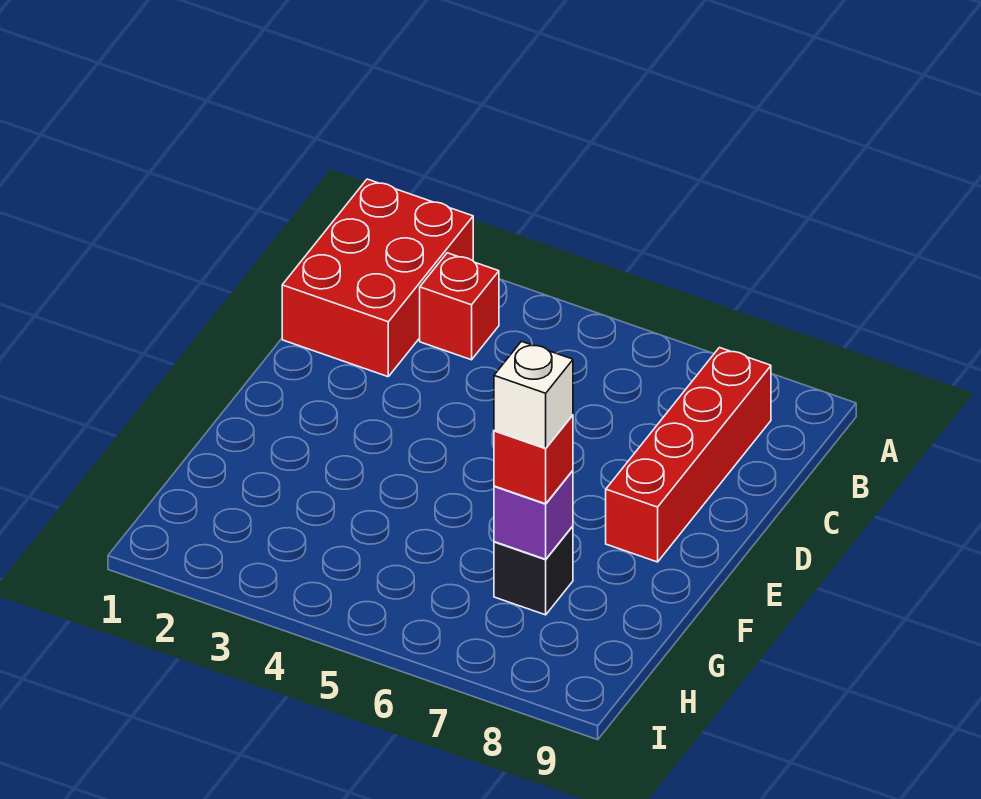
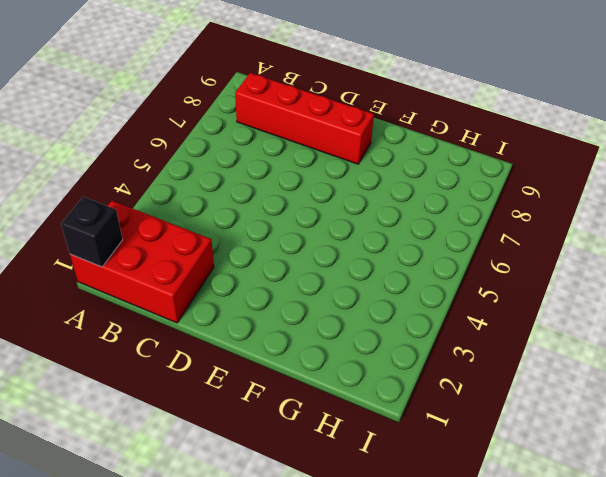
black 1x1 brick [61,197,123,267] -> black 1x1 brick moved to [494,526,573,615]
none -> red 1x1 brick [420,253,499,360]
none -> purple 1x1 brick [494,471,573,559]

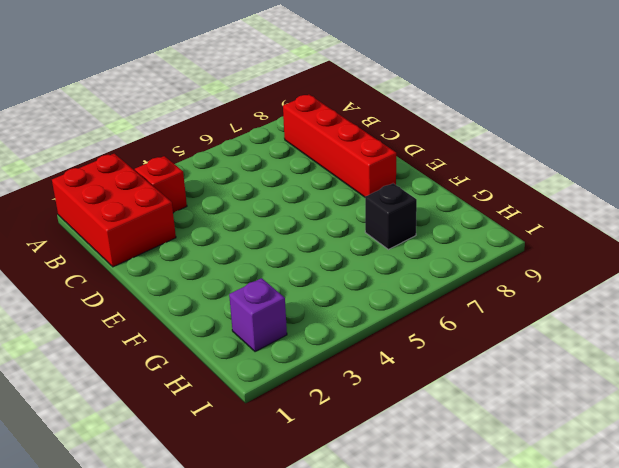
purple 1x1 brick [229,278,287,352] -> purple 1x1 brick moved to [494,471,573,559]
none -> red 1x1 brick [494,415,573,504]
none -> white 1x1 brick [494,341,573,448]

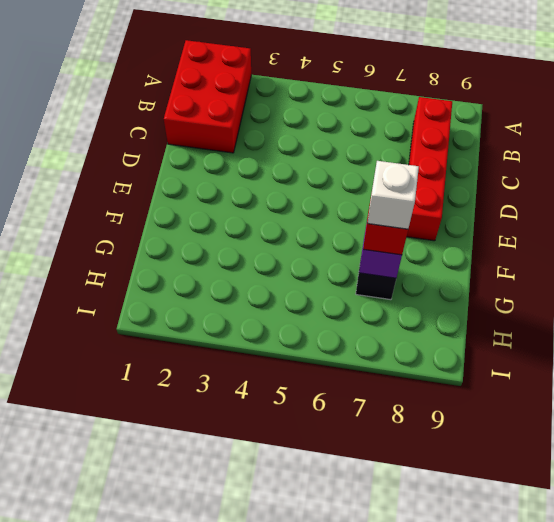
none -> red 1x1 brick [420,253,499,360]

